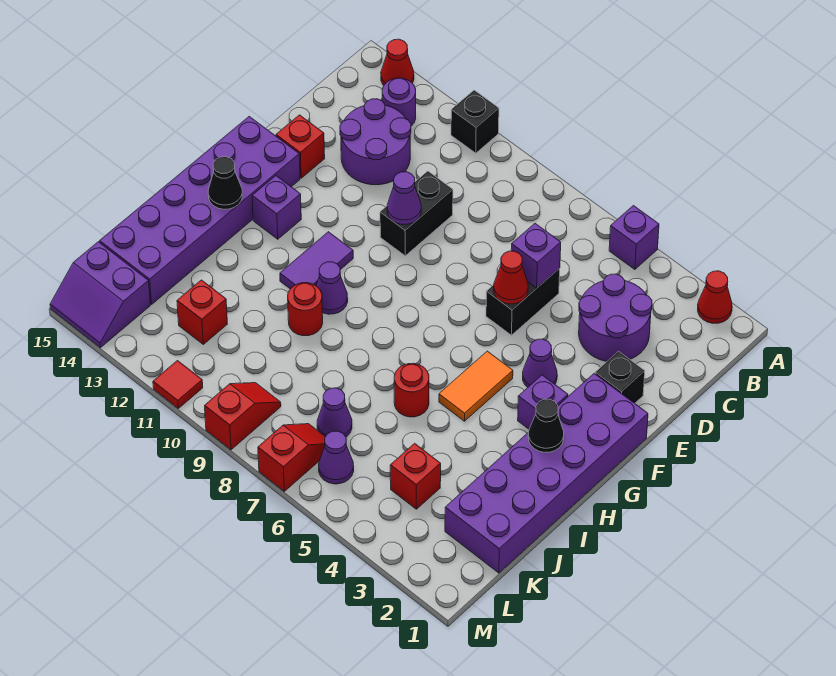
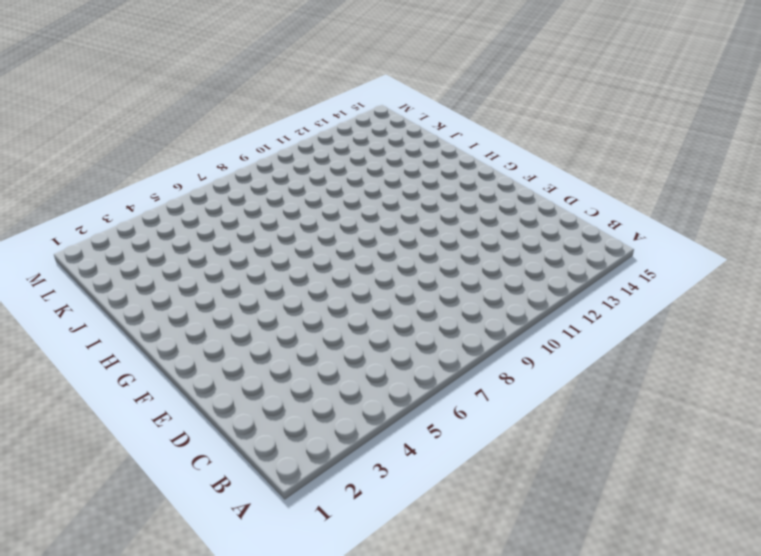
none -> red 1x1 cone [698,271,732,323]
none -> purple 1x1 brick [609,206,659,269]
none -> black 1x1 brick [451,90,499,153]
none -> red 1x1 cone [381,39,414,85]

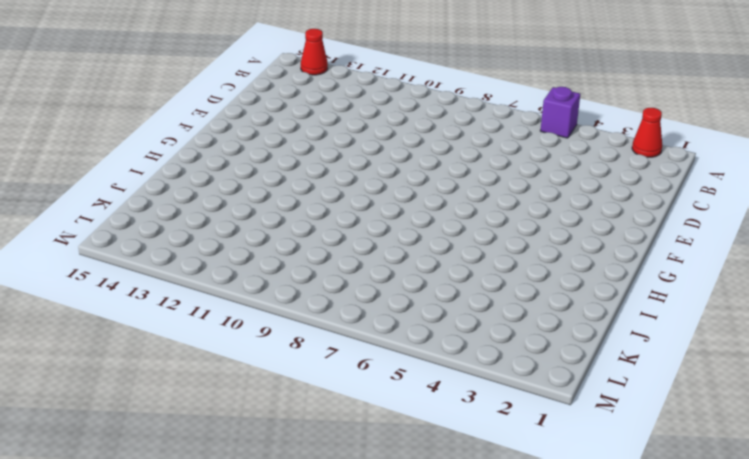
none -> black 1x1 brick [451,90,499,153]
none -> purple 1x1 round brick [382,78,416,126]
none -> purple 2x2 round brick [579,274,652,361]
none -> purple 2x2 round brick [340,99,411,185]

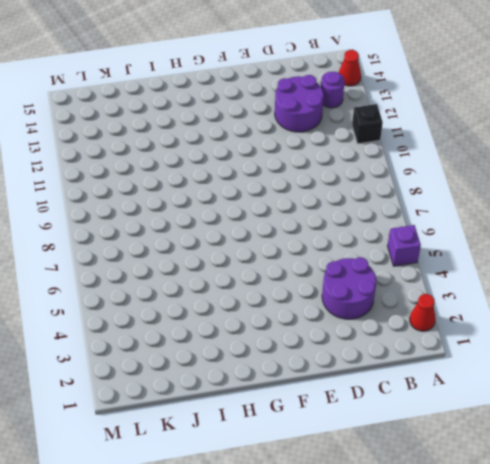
none -> black 1x2 brick [486,268,560,335]
none -> black 1x2 brick [380,171,453,256]
none -> black 1x1 brick [595,351,645,403]
none -> red 1x1 brick [276,115,325,178]

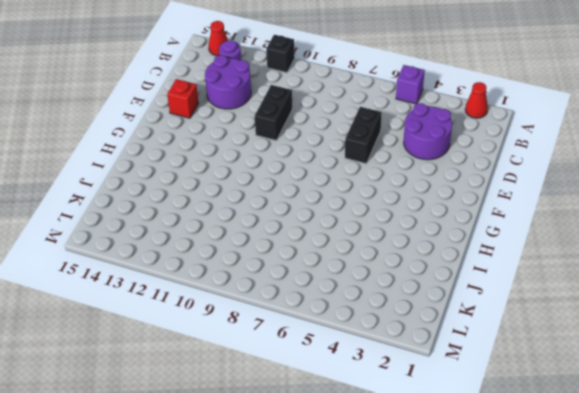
none -> black 1x1 brick [595,351,645,403]
none -> purple 2x6 brick [445,374,648,573]
none -> purple 1x1 cone [523,339,557,387]
none -> purple 2x6 brick [100,117,300,304]

